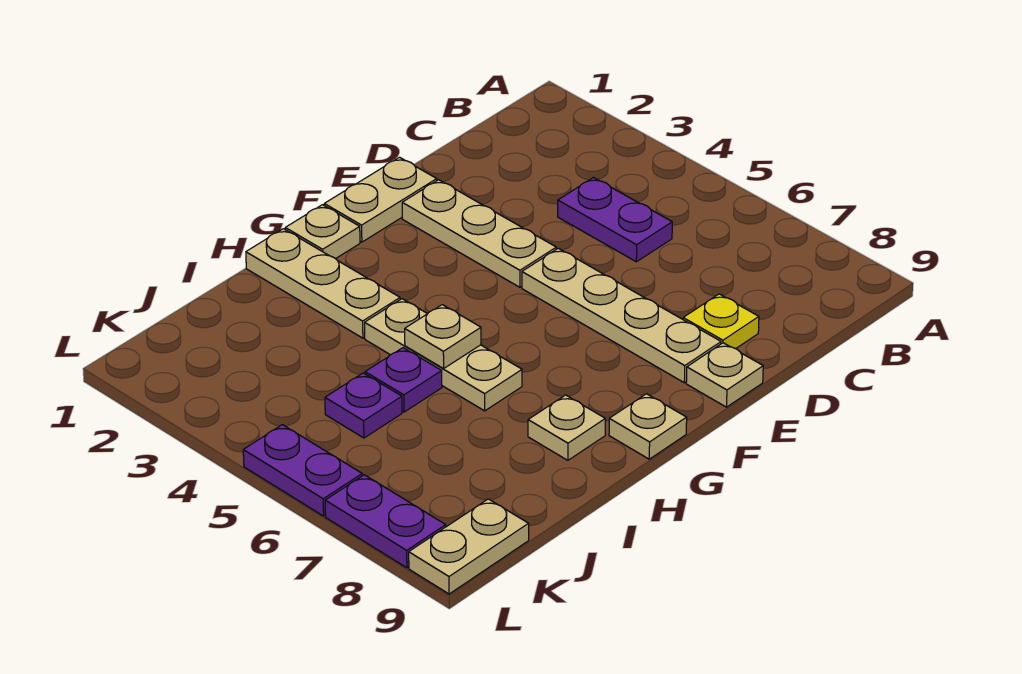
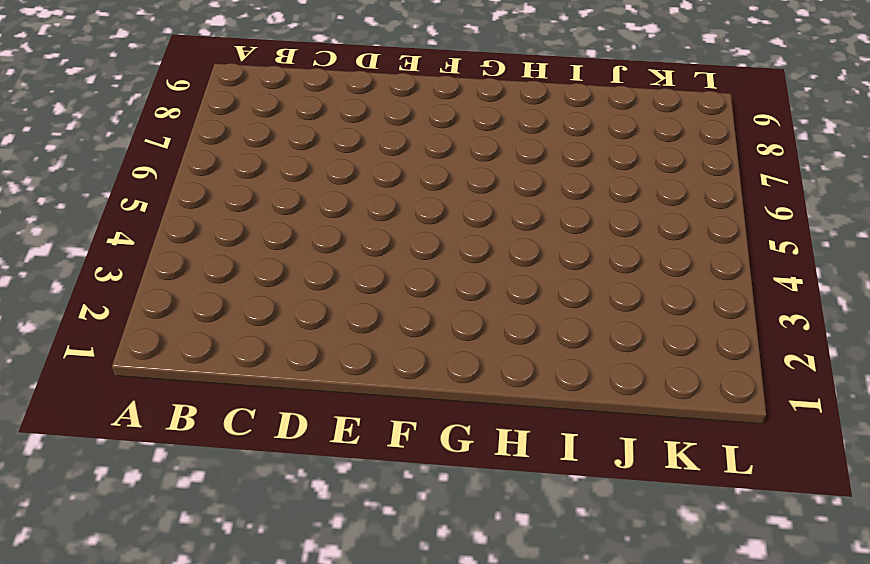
none -> purple 1x2 plate [558,178,672,262]
none -> yellow 1x1 plate [683,294,759,349]
none -> tan 1x2 plate [324,157,437,242]

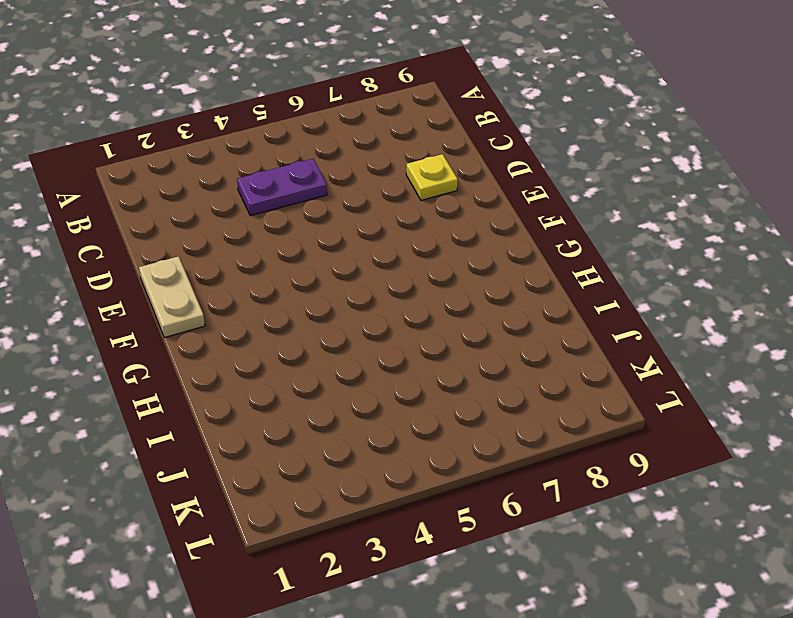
none -> tan 1x3 plate [402,180,556,287]
none -> tan 1x4 plate [522,248,721,383]
none -> tan 1x1 plate [686,343,763,407]

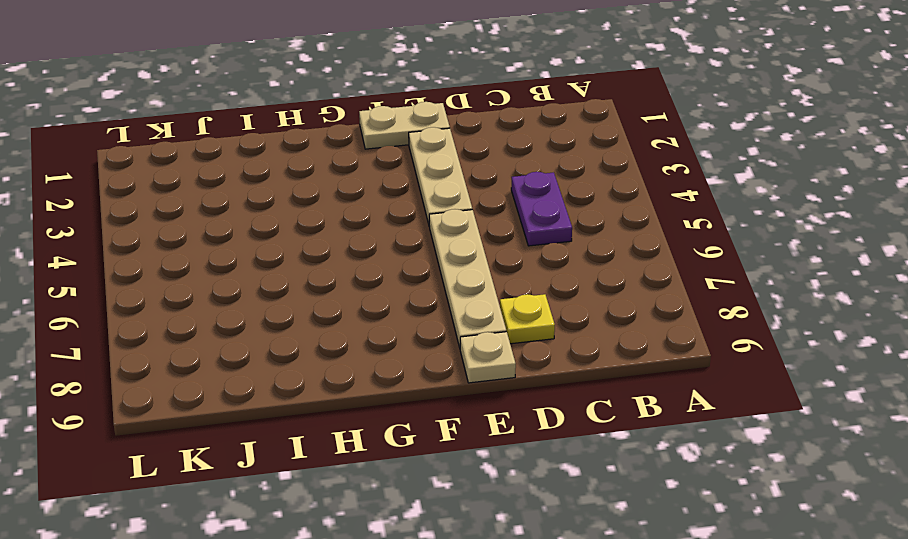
none -> tan 1x1 plate [285,205,360,259]
none -> tan 1x1 plate [609,394,687,459]
none -> tan 1x3 plate [246,229,400,338]

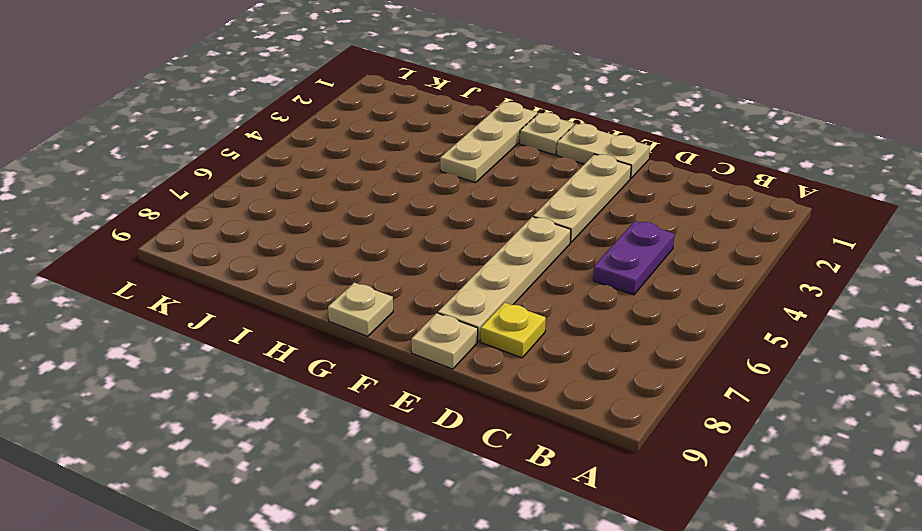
none -> tan 1x3 plate [365,299,522,411]
none -> tan 1x1 plate [528,395,605,460]
none -> purple 1x1 plate [365,348,442,412]

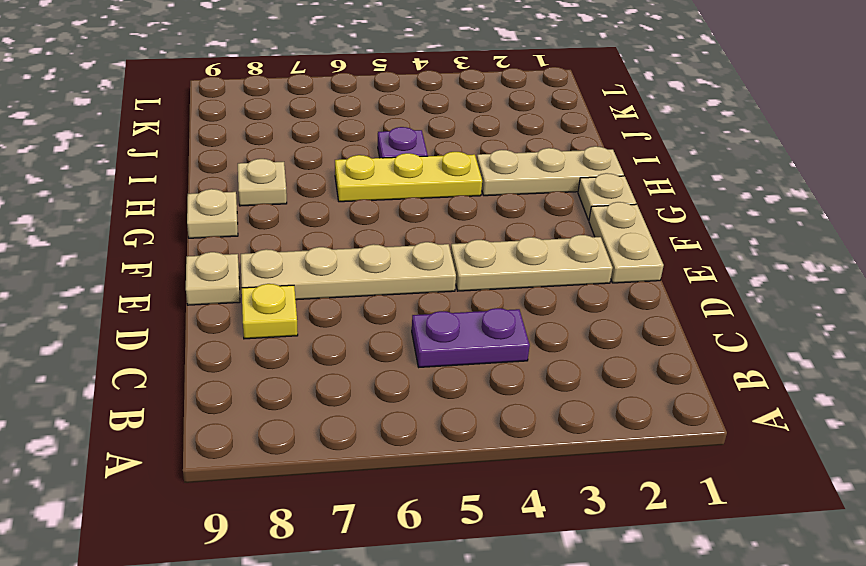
yellow 1x3 plate [335,152,482,202] -> tan 1x3 plate [365,299,522,411]
none -> purple 1x1 plate [325,373,402,438]
none -> tan 1x2 plate [409,499,529,594]
none -> purple 1x2 plate [243,425,362,516]

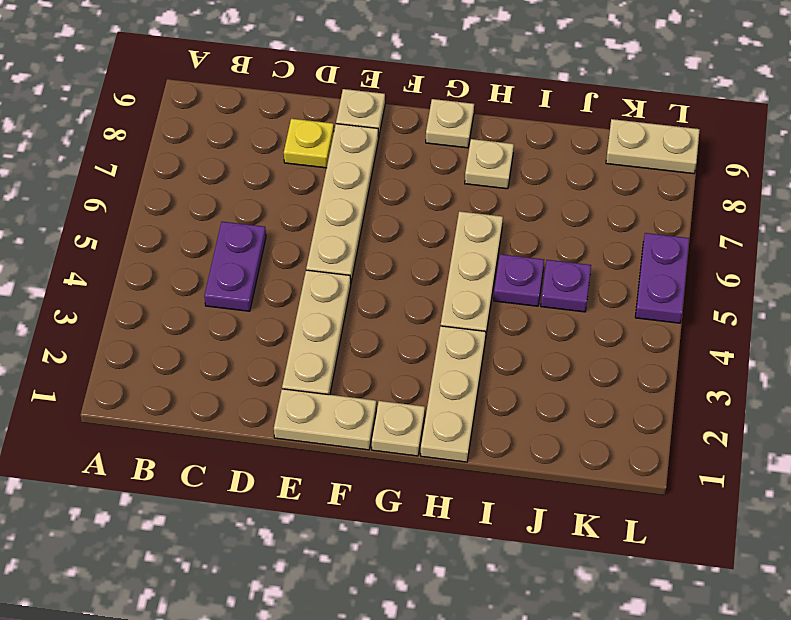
none -> purple 1x2 plate [325,475,446,568]
none -> tan 1x1 plate [405,305,481,369]

